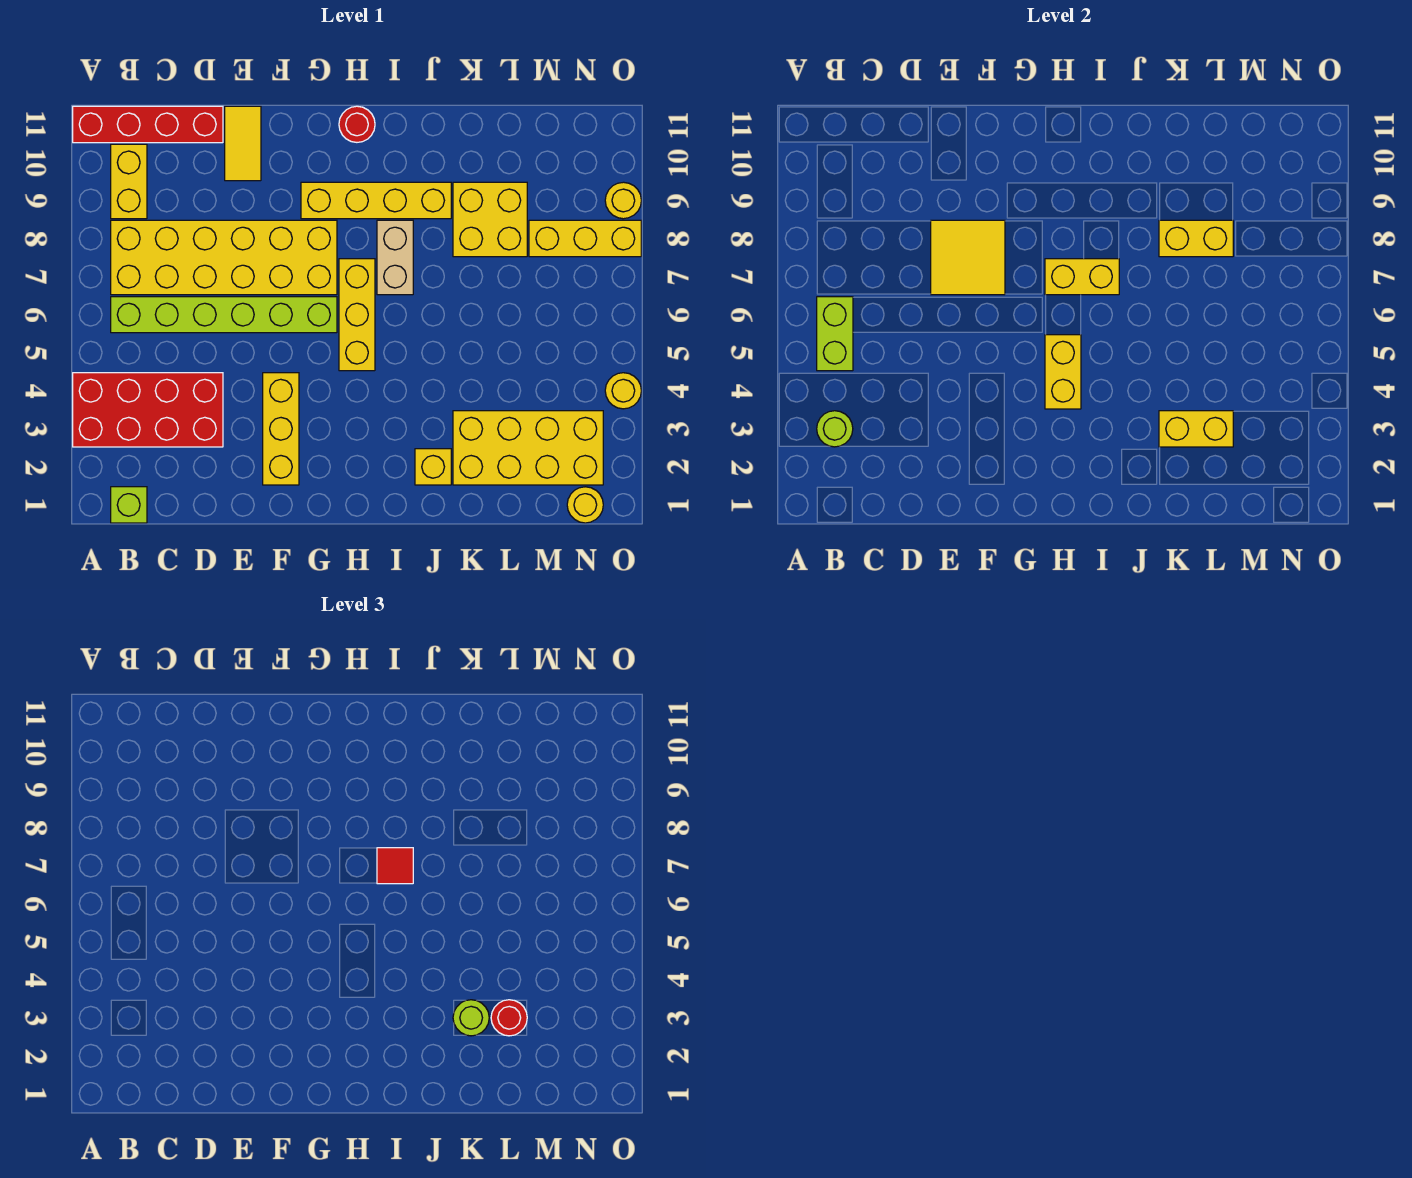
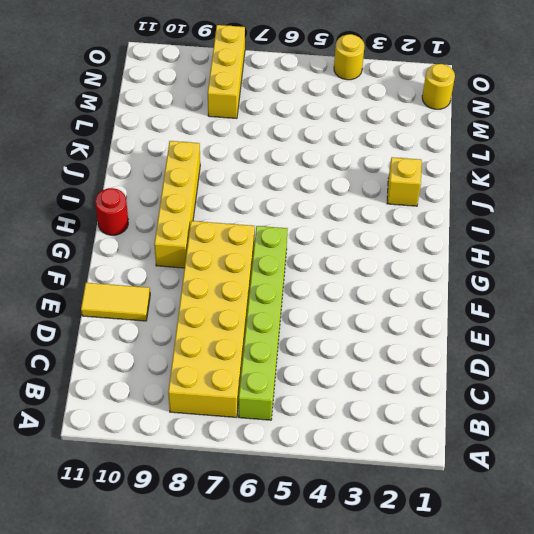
none -> red 2x4 brick [73,373,223,447]
none -> red 1x4 brick [73,106,223,143]
none -> lime 1x1 brick [111,487,147,523]

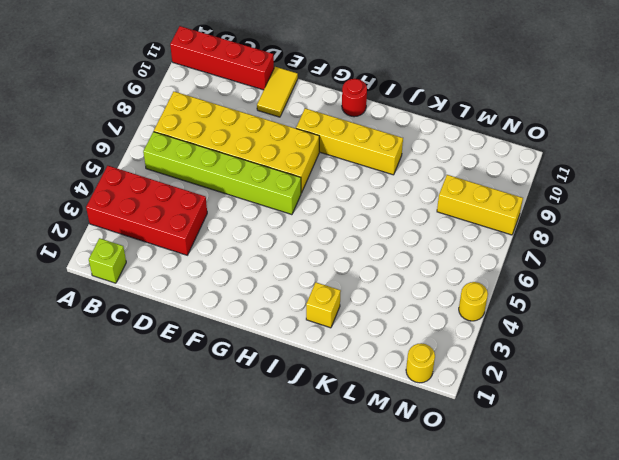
none -> yellow 1x2 brick [111,144,147,219]
none -> yellow 1x3 brick [263,373,299,485]
none -> yellow 1x3 brick [339,259,375,371]

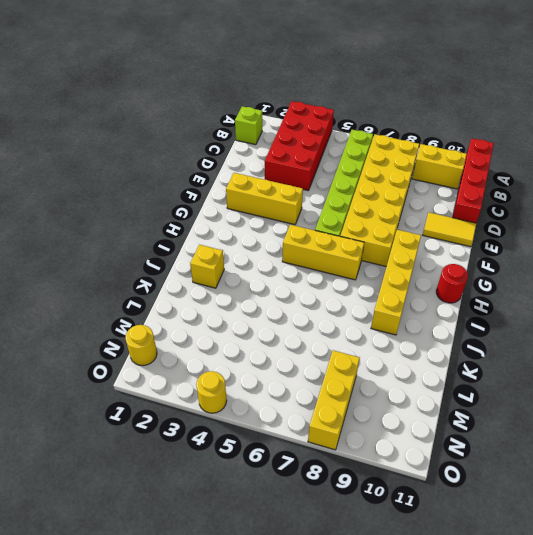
none -> tan 1x2 brick [377,220,413,295]
none -> yellow 2x4 brick [453,411,603,485]
none -> yellow 2x2 brick [453,182,527,257]

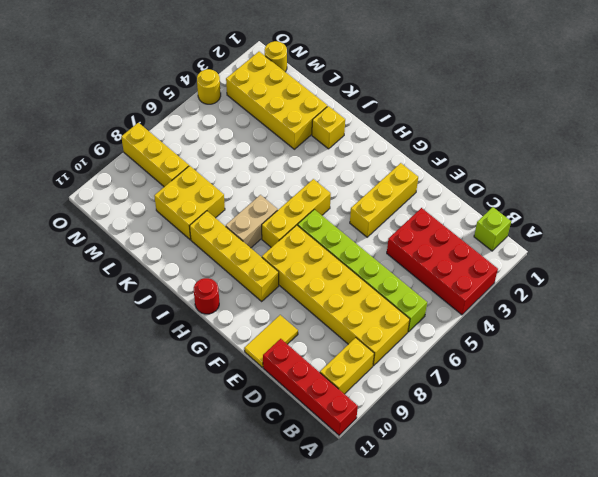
none -> yellow 1x1 round brick [605,182,641,219]
none -> lime 1x1 round brick [817,411,853,447]
none -> lime 1x2 brick [817,297,853,371]

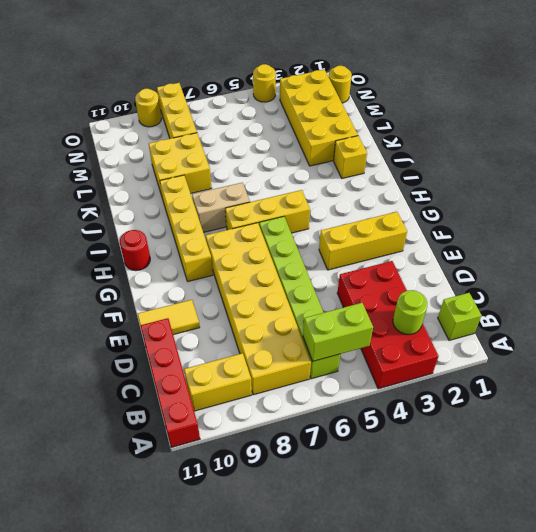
none -> yellow 2x2 tile [931,220,1005,295]
none -> yellow 1x2 brick [1045,335,1081,409]
none -> yellow 1x2 brick [1045,259,1119,295]

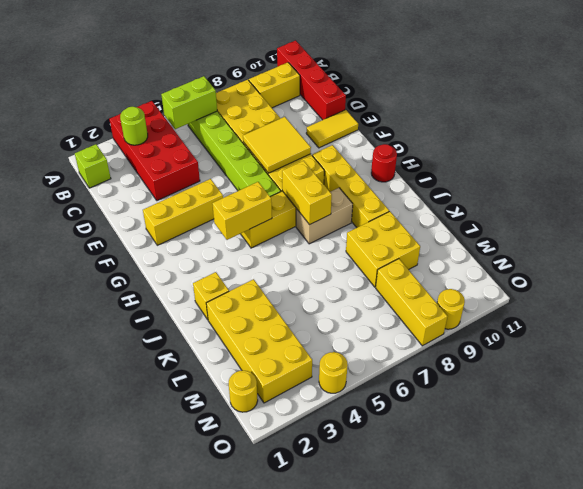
none -> yellow 1x2 brick [1159,411,1233,447]
none -> yellow 1x2 brick [1159,220,1233,257]
none -> red 1x1 tile [377,848,413,884]

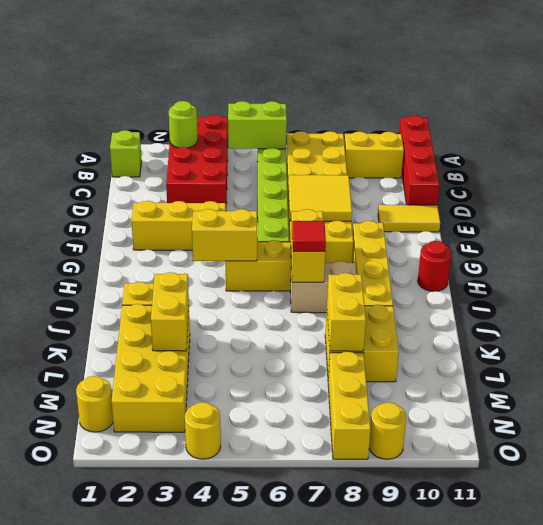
none -> lime 1x1 round brick [453,1000,489,1036]
none -> red 1x1 round brick [491,1000,527,1036]

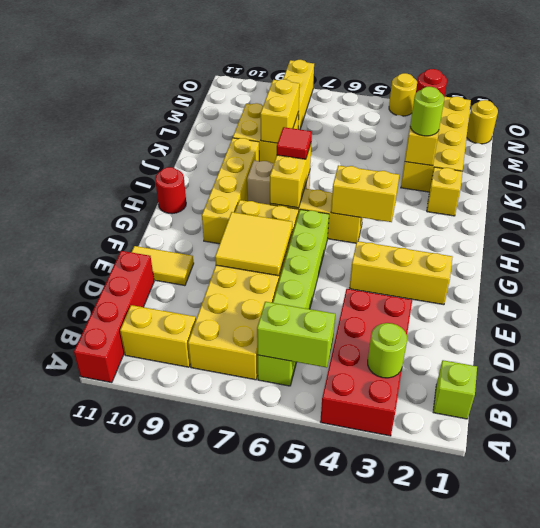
none -> yellow 1x1 round brick [605,182,641,219]

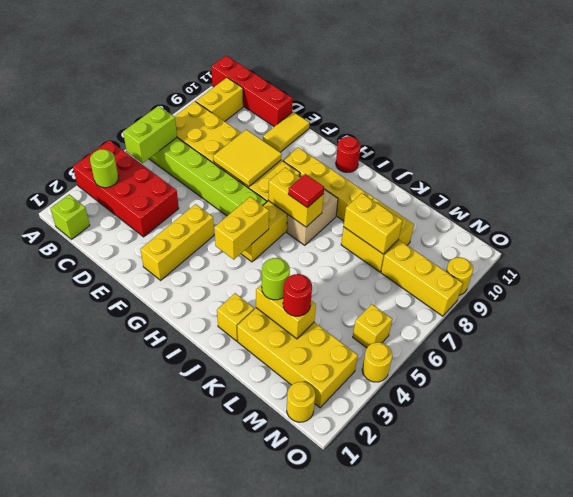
yellow 1x1 brick [353,304,392,348] -> none

